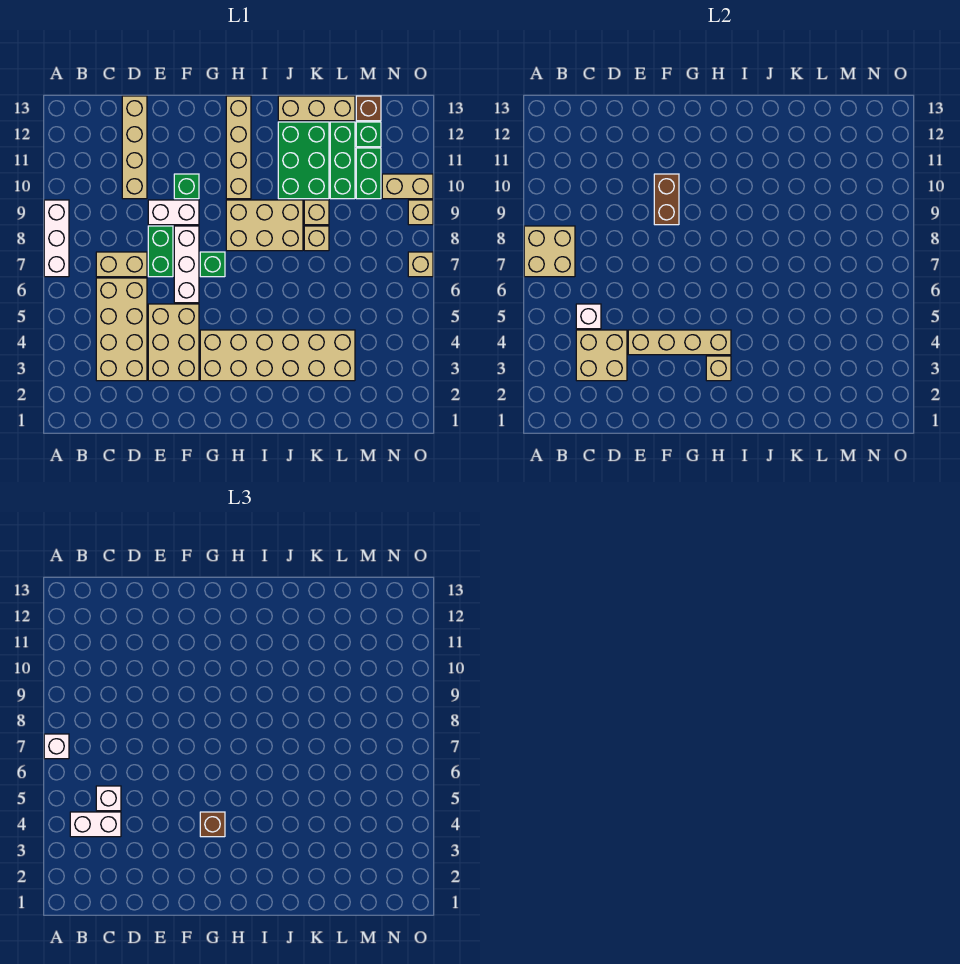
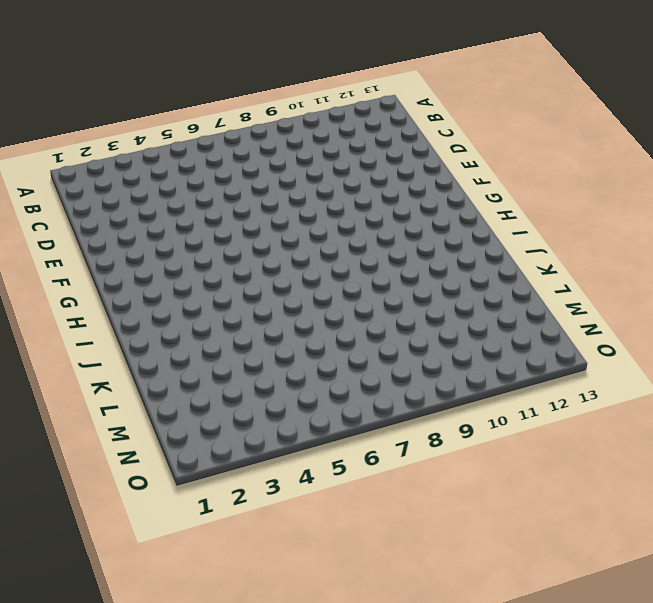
none -> white 1x3 brick [44,200,69,277]
none -> tan 2x4 brick [96,278,147,381]
none -> tan 1x2 brick [96,252,147,277]
none -> tan 1x4 brick [122,96,147,199]

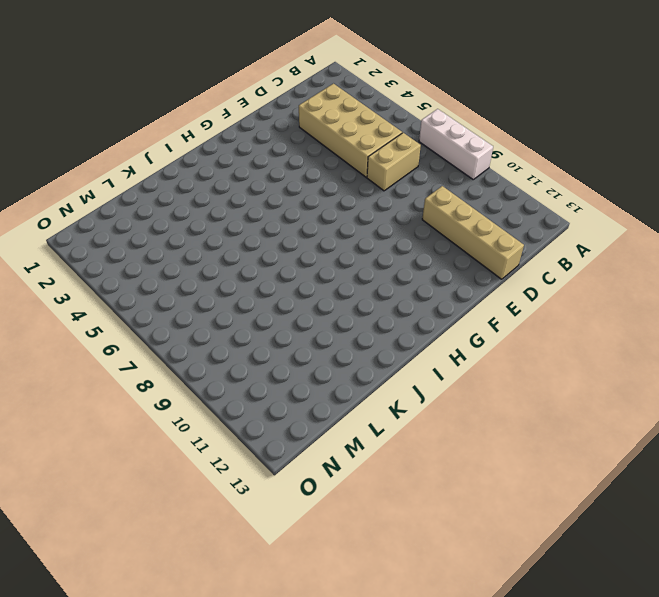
none -> tan 2x3 brick [148,304,199,381]
none -> green 1x2 brick [148,226,173,277]
none -> white 1x2 brick [148,200,199,225]
none -> white 1x3 brick [174,226,199,303]

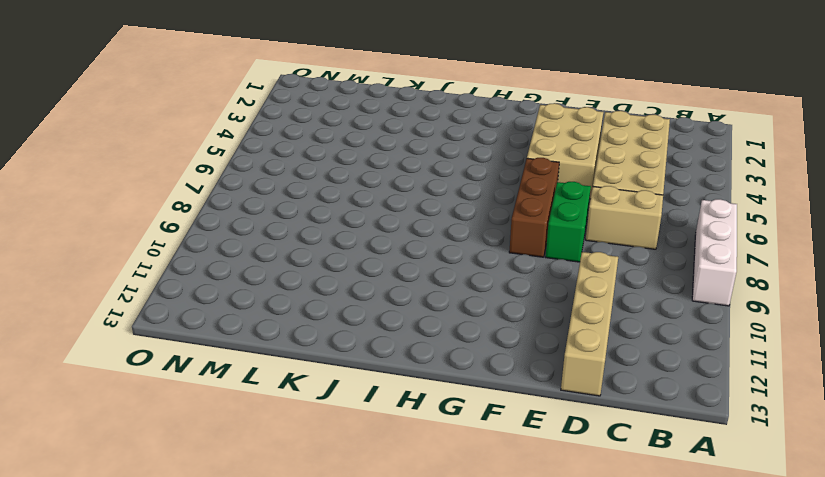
brown 1x3 brick [509,158,559,257] -> white 1x3 brick [174,226,199,303]
none -> white 1x2 brick [148,200,199,225]
none -> green 1x1 brick [174,174,199,199]
none -> tan 2x6 brick [200,330,355,381]
none -> green 1x1 brick [200,252,225,277]

